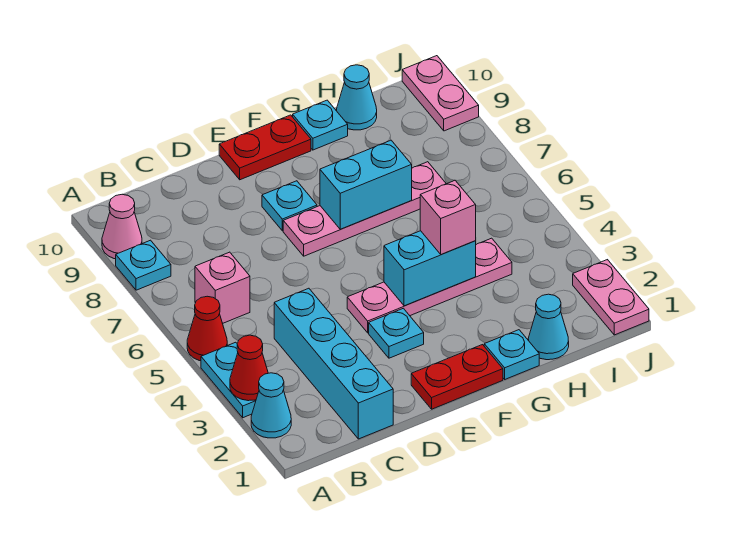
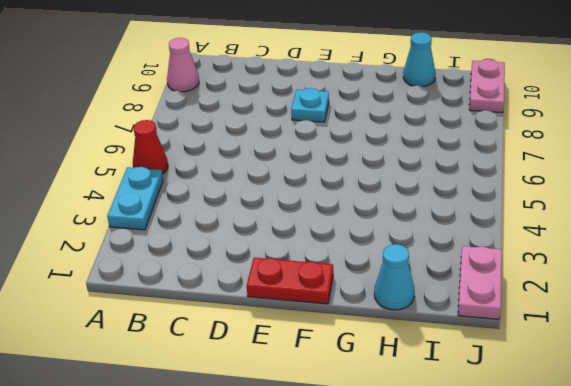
none -> cyan 1x1 cone [251,373,291,438]
none -> cyan 1x1 plate [116,240,171,290]
none -> pink 1x1 brick [195,252,250,323]

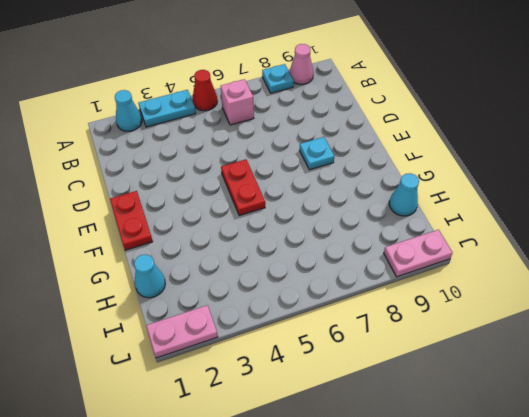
red 1x2 plate [221,159,265,216] -> red 1x2 plate moved to [219,115,311,180]
none -> cyan 1x4 brick [274,288,393,439]
none -> cyan 1x1 plate [369,308,424,358]
none -> pink 1x4 plate [347,238,512,333]

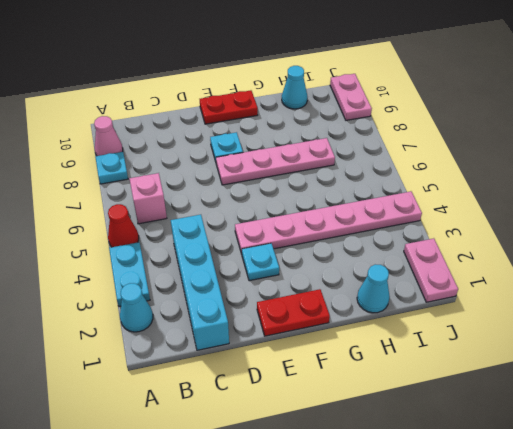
pink 1x6 plate [235,191,422,254] -> pink 1x4 plate [347,238,512,333]
none -> cyan 1x1 plate [484,330,539,379]
none -> cyan 1x1 plate [293,100,348,150]
none -> red 1x1 cone [230,335,268,401]

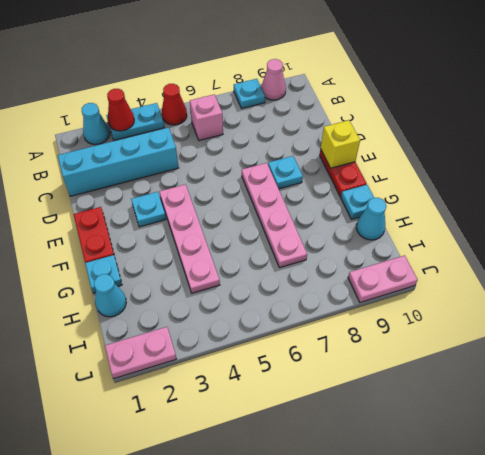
yellow 1x1 brick [321,120,360,168] -> none
none -> cyan 1x2 brick [384,231,476,306]
none -> cyan 1x2 brick [320,140,412,229]
none -> pink 1x1 brick [420,181,476,255]

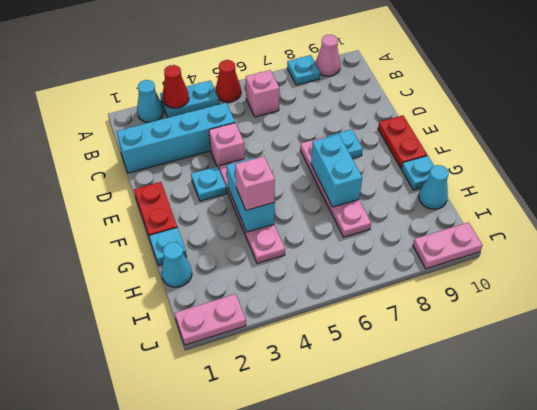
pink 1x1 brick [209,123,245,168] -> none

